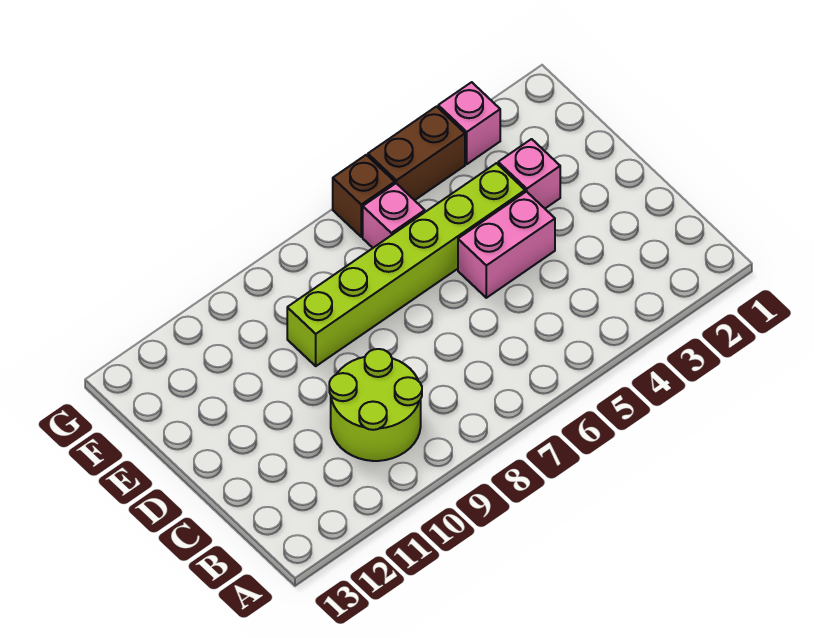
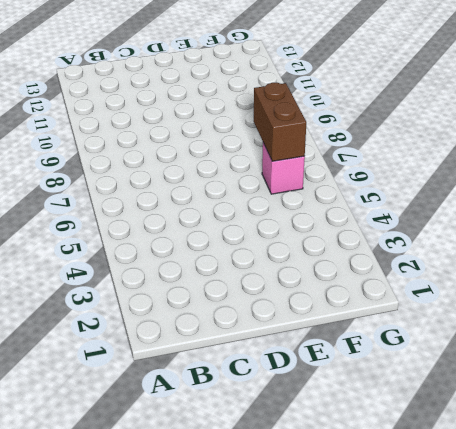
brown 1x2 brick [254,83,306,161] -> brown 1x2 brick moved to [368,107,465,200]
none -> lime 2x2 round brick [329,349,422,461]
none -> pink 1x2 brick [458,191,555,298]

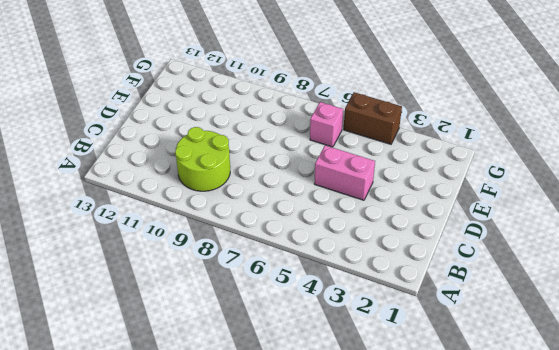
none -> pink 1x1 brick [498,139,560,208]
none -> lime 1x6 brick [287,163,525,366]

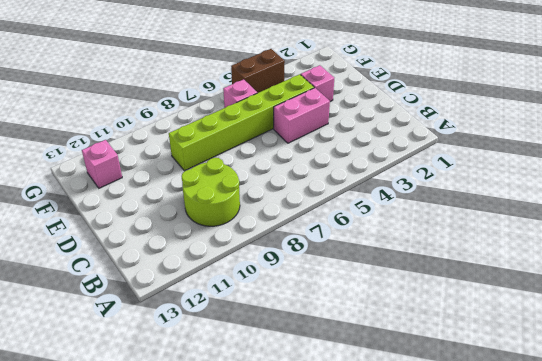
pink 1x1 brick [82,140,122,188] -> pink 1x1 brick moved to [438,82,500,164]
none -> brown 1x1 brick [333,155,395,237]

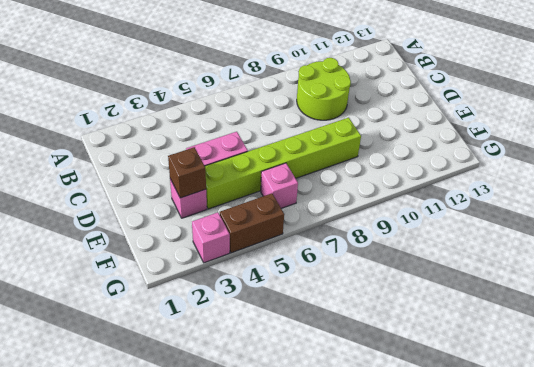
brown 1x1 brick [168,147,206,198] -> brown 1x1 brick moved to [333,155,395,237]

